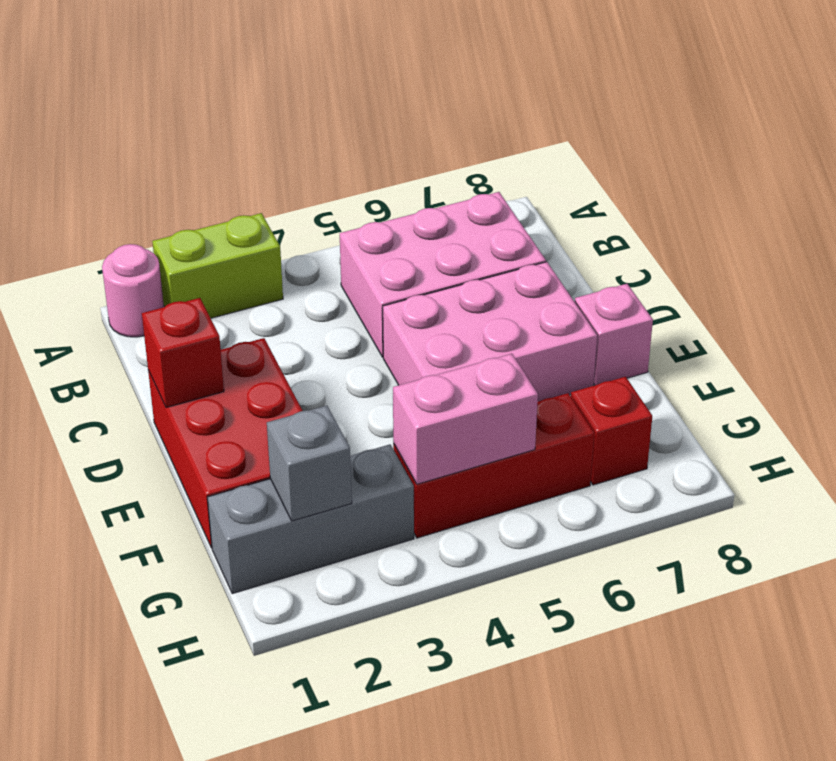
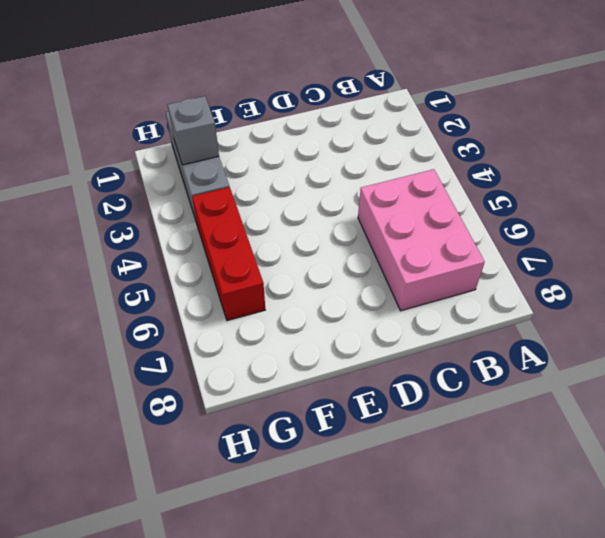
none -> pink 1x1 round brick [102,244,164,337]
none -> lime 1x2 brick [152,213,283,318]
none -> red 2x3 brick [148,338,302,548]

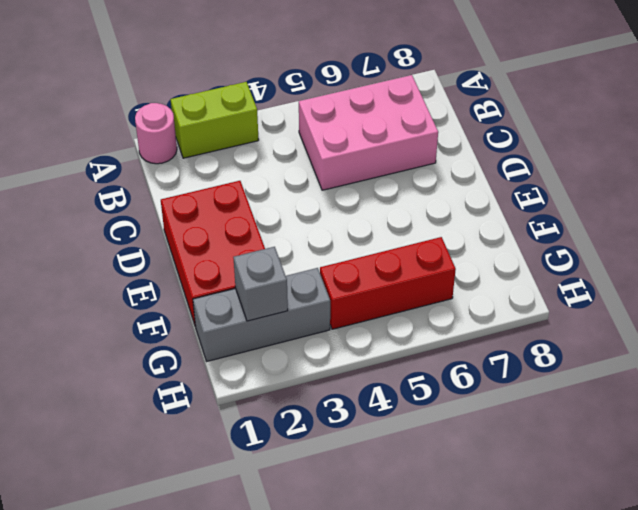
none -> pink 2x3 brick [383,262,597,402]
none -> pink 1x1 brick [575,284,653,385]
none -> red 1x1 brick [571,377,652,485]

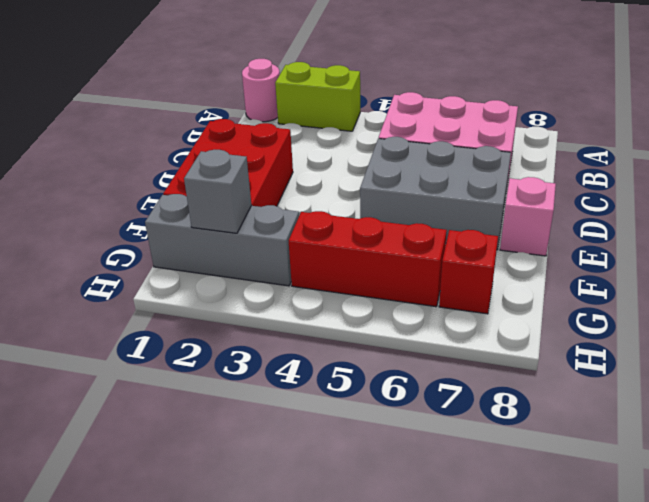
grey 2x3 brick [360,137,511,250] -> pink 2x3 brick [383,262,597,402]
none -> red 1x1 brick [142,298,224,408]
none -> pink 1x2 brick [393,354,538,484]

